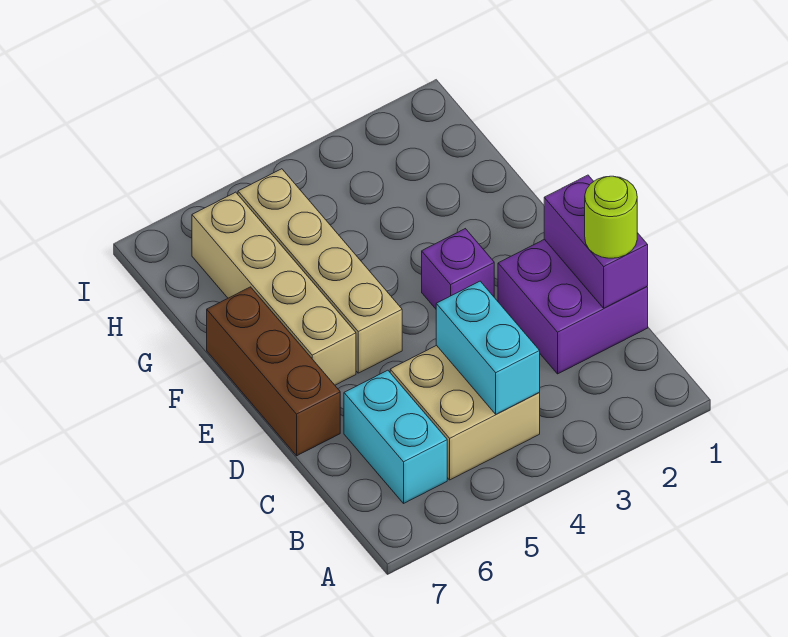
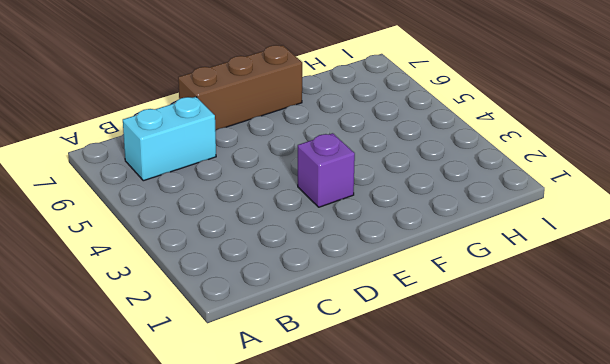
none -> tan 2x2 brick [390,345,540,480]
none -> purple 2x2 brick [498,239,648,374]

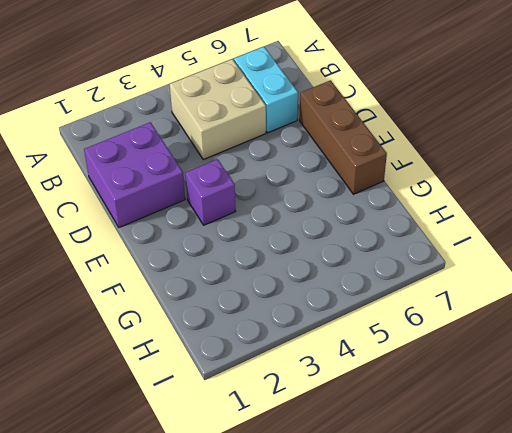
none -> tan 1x4 brick [238,169,402,373]
none -> tan 1x4 brick [192,192,356,385]

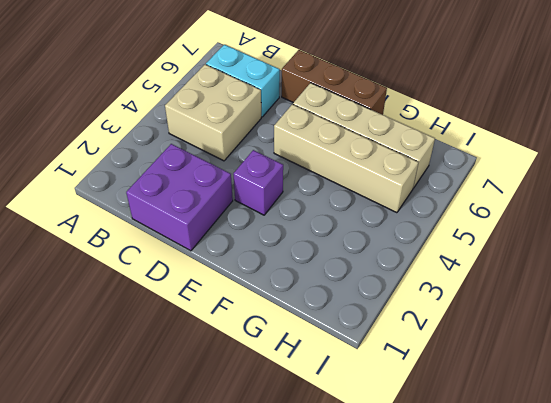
none -> cyan 1x2 brick [436,281,540,414]
none -> purple 1x2 brick [544,175,648,308]

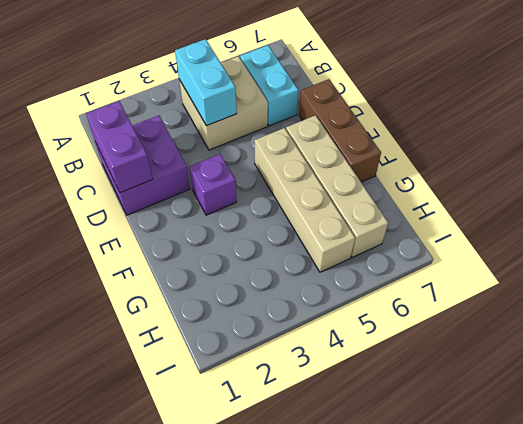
none -> lime 1x1 round brick [585,176,637,258]

